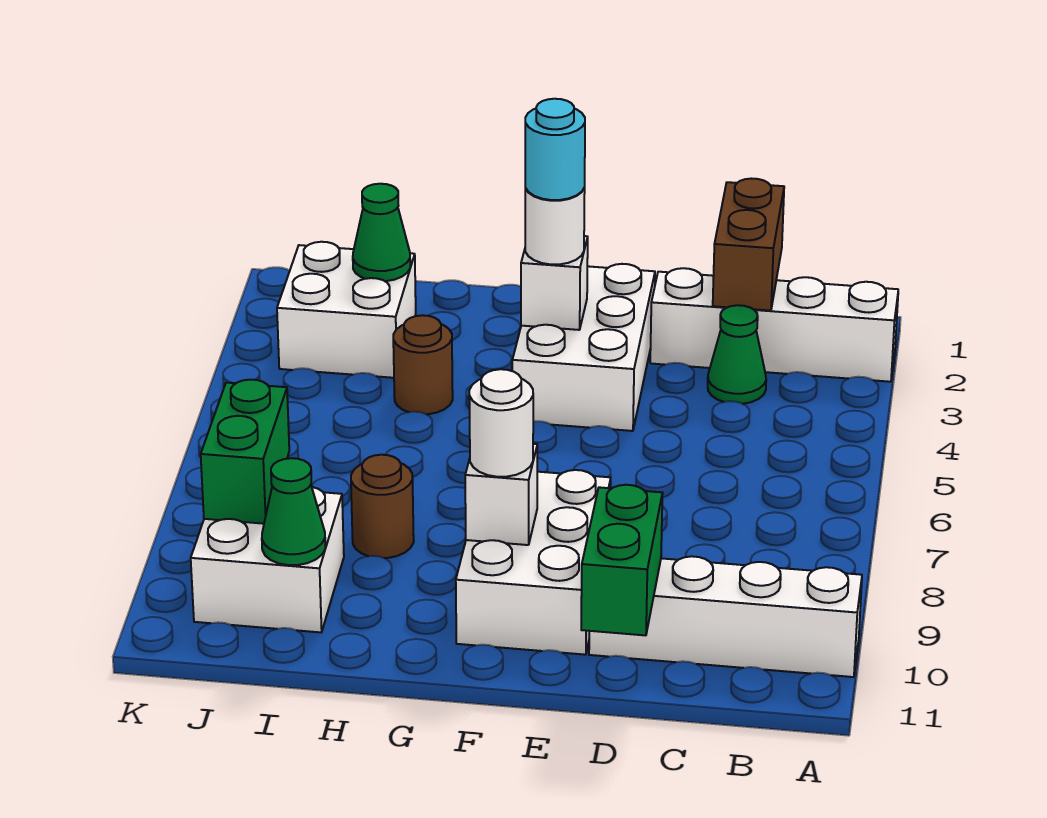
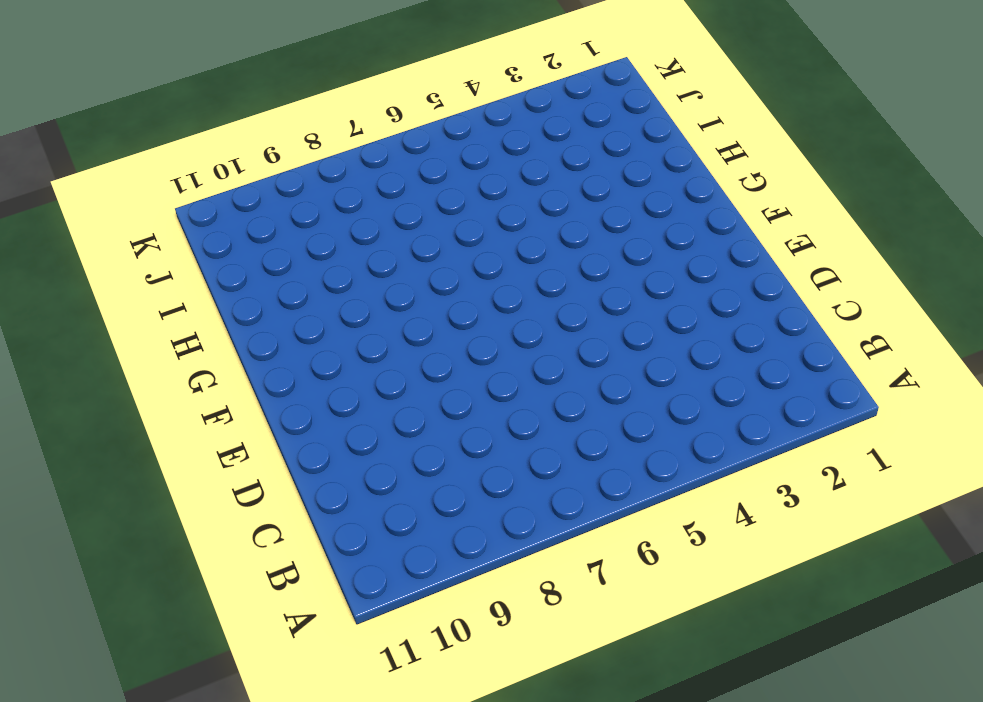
none -> white 1x4 brick [650,268,898,382]
none -> white 1x4 brick [589,556,862,677]
none -> green 1x1 cone [708,305,766,404]

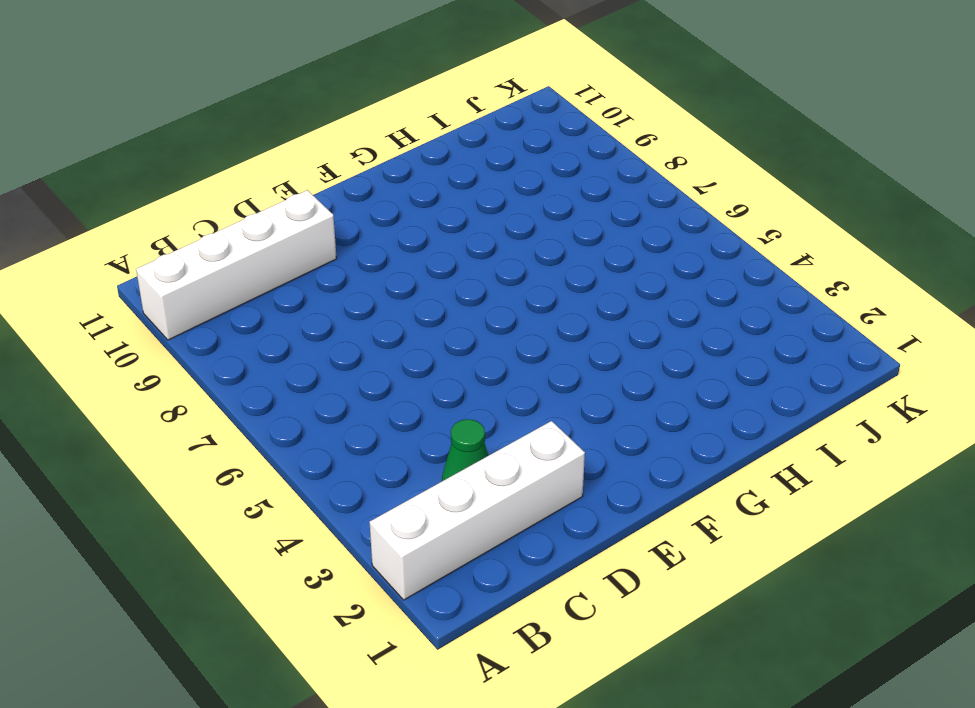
none -> white 2x3 brick [512,264,655,431]
none -> white 2x3 brick [456,470,611,655]
none -> brown 1x1 round brick [393,315,453,414]

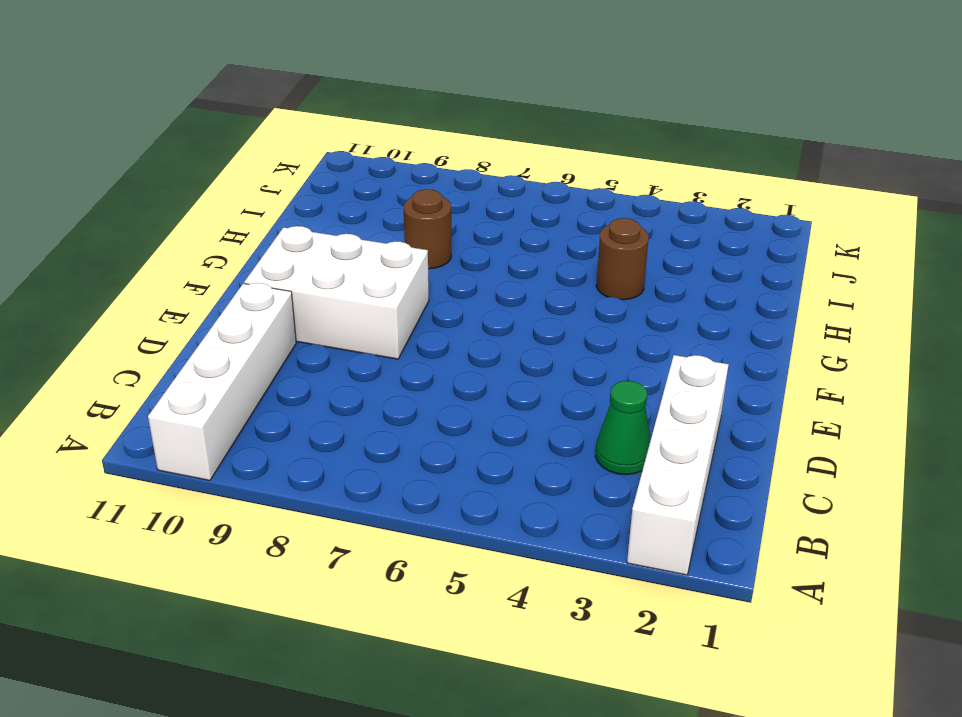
none -> white 2x3 brick [512,264,655,431]
none -> white 2x2 brick [277,242,416,378]
none -> white 2x2 brick [191,487,344,632]

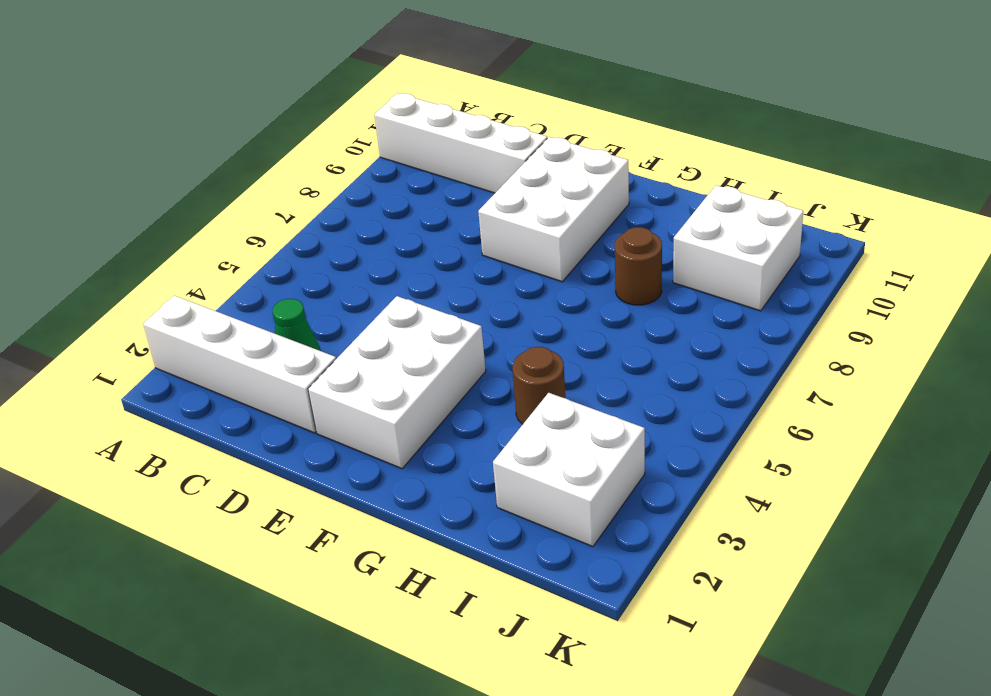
none -> brown 1x2 brick [713,179,784,311]
none -> green 1x2 brick [581,485,663,635]
none -> white 1x1 brick [521,236,588,330]

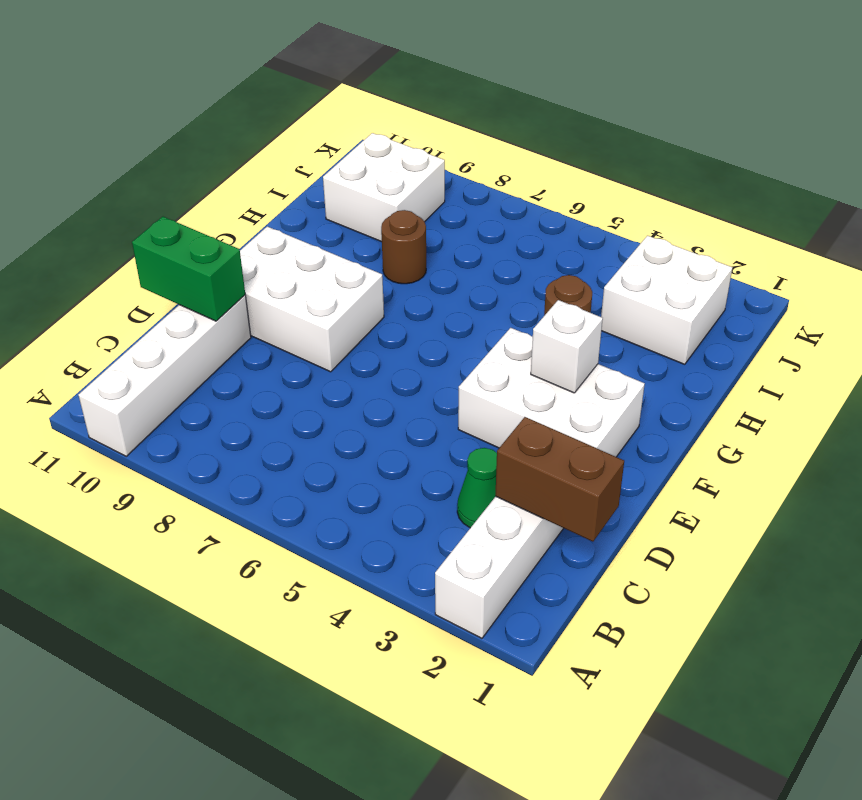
none -> white 1x1 brick [465,444,537,545]
none -> green 1x1 cone [353,184,410,281]
none -> green 1x1 cone [262,458,325,565]

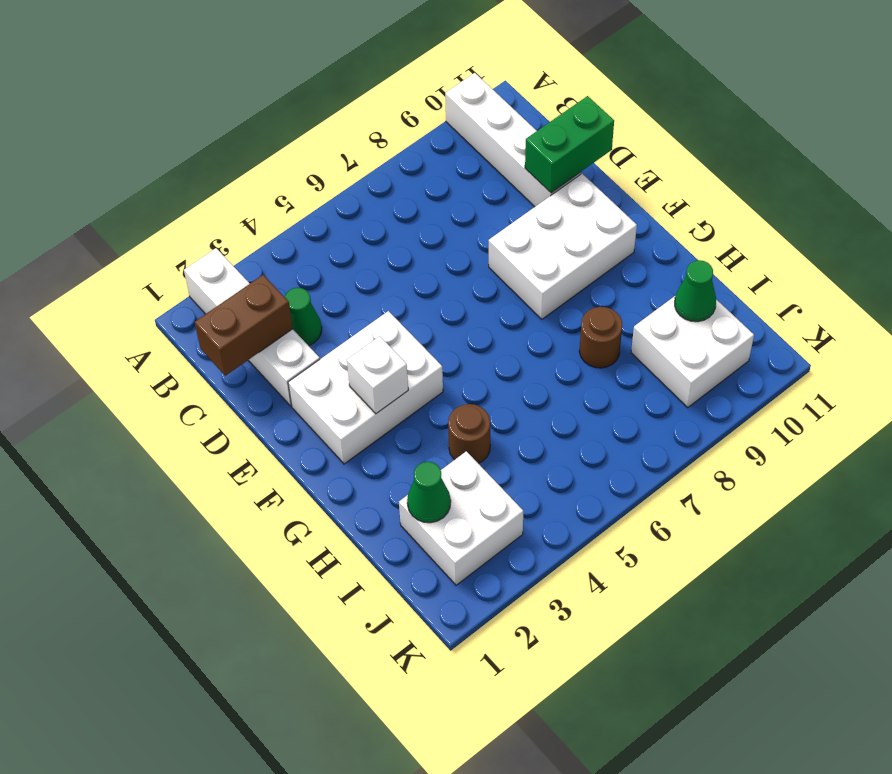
none -> white 1x1 brick [465,444,537,545]
none -> green 1x2 brick [201,380,289,524]
none -> white 1x1 round brick [525,187,585,265]

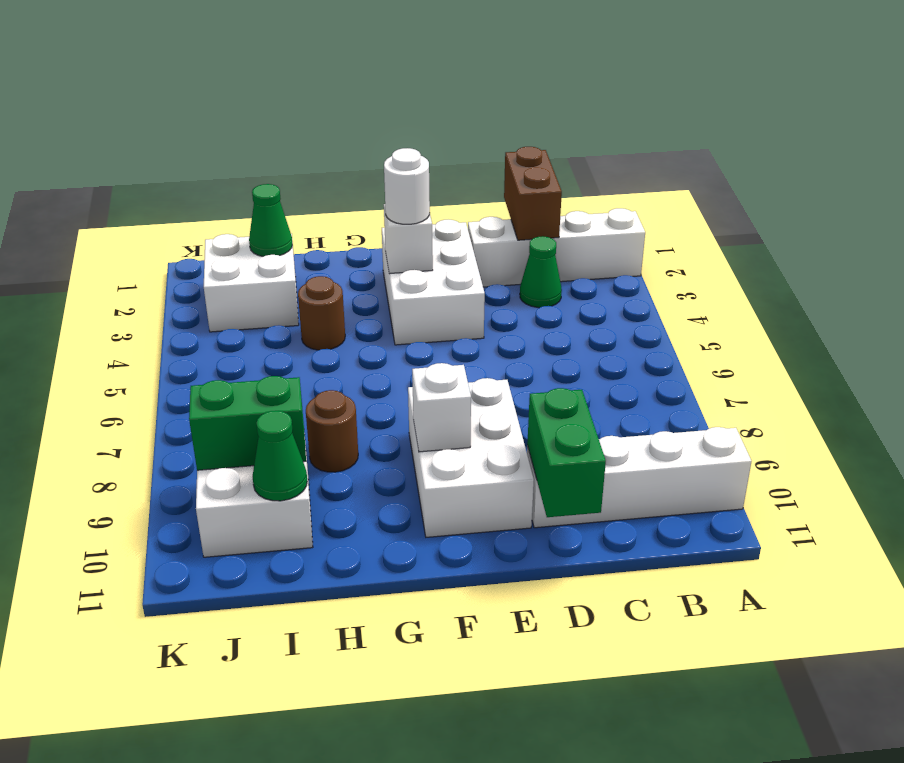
green 1x2 brick [189,376,306,470] -> green 1x2 brick turned to [201,380,289,524]
none -> white 1x1 round brick [469,369,533,477]
none -> cyan 1x1 round brick [525,99,585,200]

